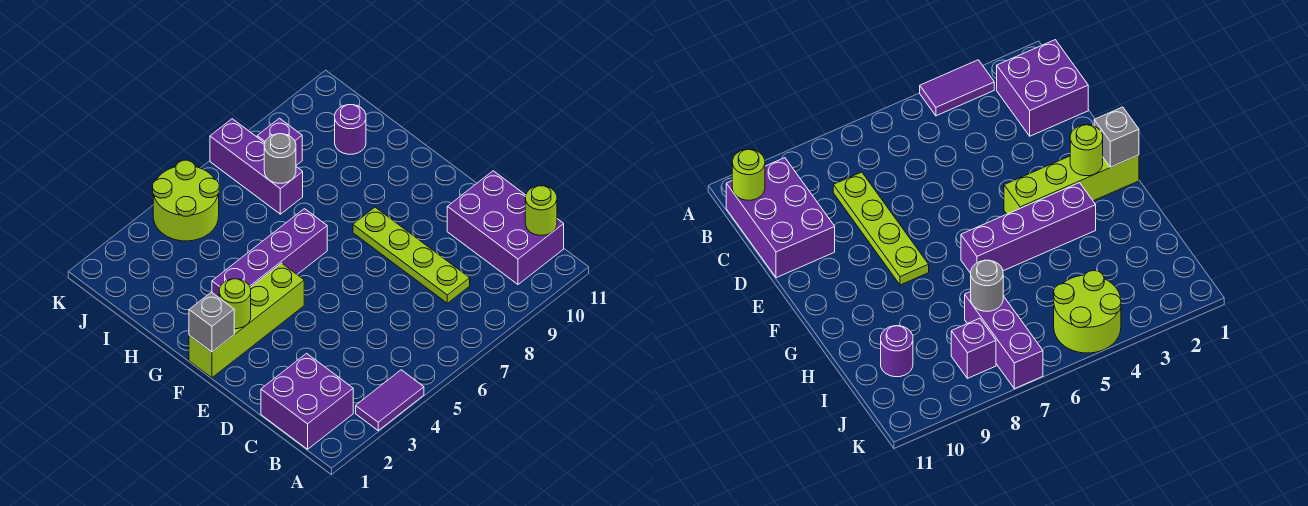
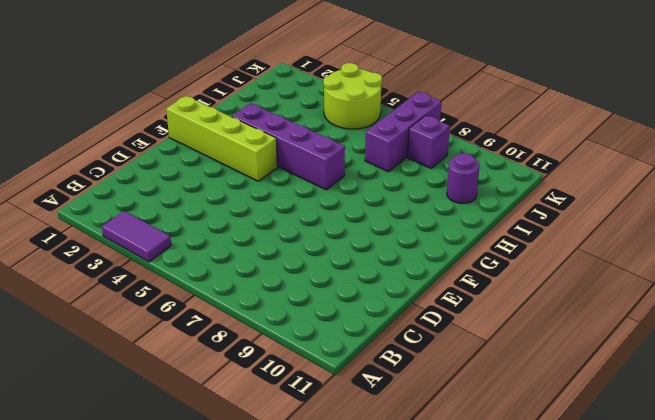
none -> purple 2x2 brick [261,354,353,449]
none -> purple 2x3 brick [447,171,564,284]
none -> lime 1x4 plate [353,207,470,303]

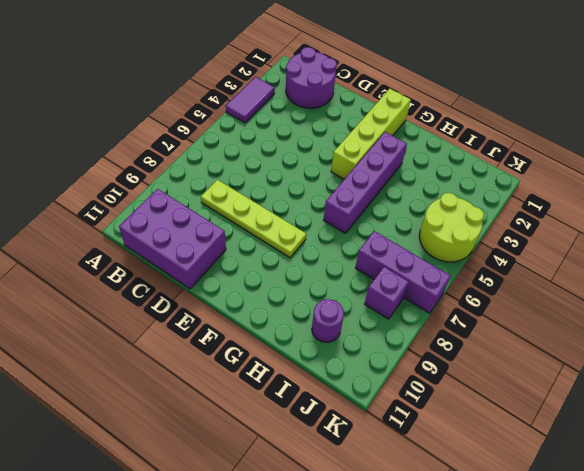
purple 2x2 round brick [286,47,337,108] -> purple 2x2 brick [261,354,353,449]
none -> lime 1x1 round brick [525,186,557,235]
none -> grey 1x1 brick [189,292,234,352]
none -> lime 1x1 round brick [219,279,251,329]

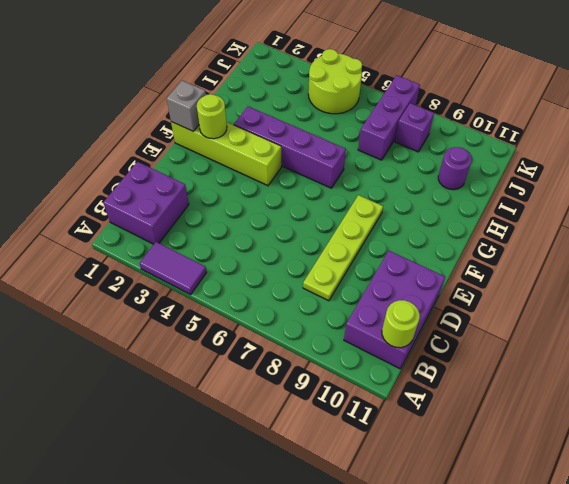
none -> grey 1x1 round brick [264,134,296,183]

